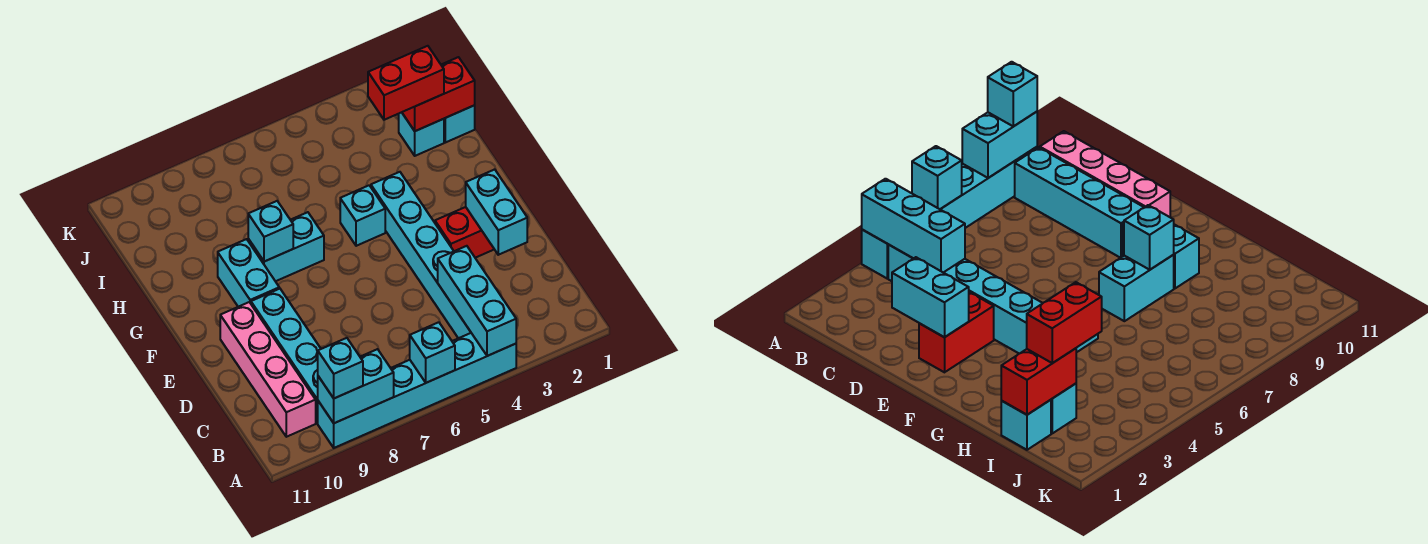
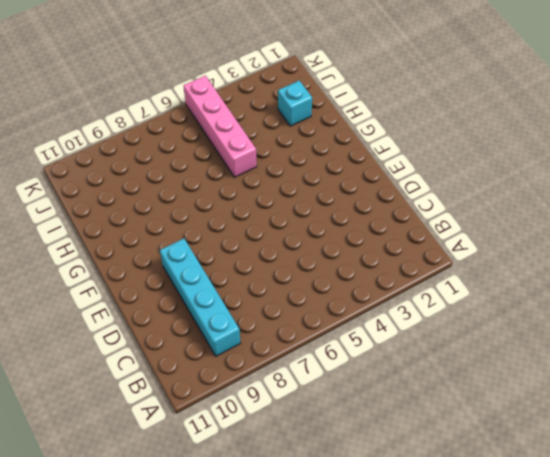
pink 1x4 brick [184,76,257,177] -> pink 1x4 brick moved to [220,302,316,437]
none -> cyan 1x6 brick [318,333,516,448]
none -> cyan 1x6 brick [371,172,471,338]
none -> red 1x2 brick [435,207,494,258]

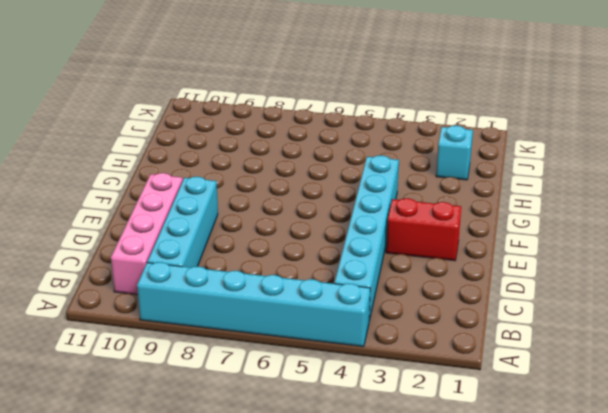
none -> cyan 1x2 brick [218,239,279,307]
none -> cyan 1x1 brick [340,185,385,246]
none -> cyan 1x2 brick [248,212,324,281]

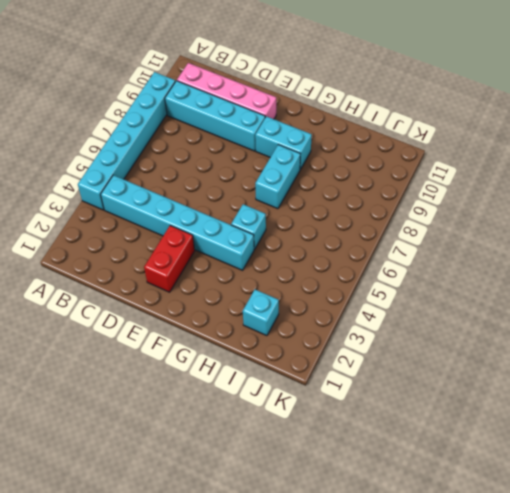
none -> cyan 1x1 brick [444,105,475,143]
none -> cyan 1x3 brick [438,246,516,356]
none -> cyan 1x1 brick [410,322,455,383]

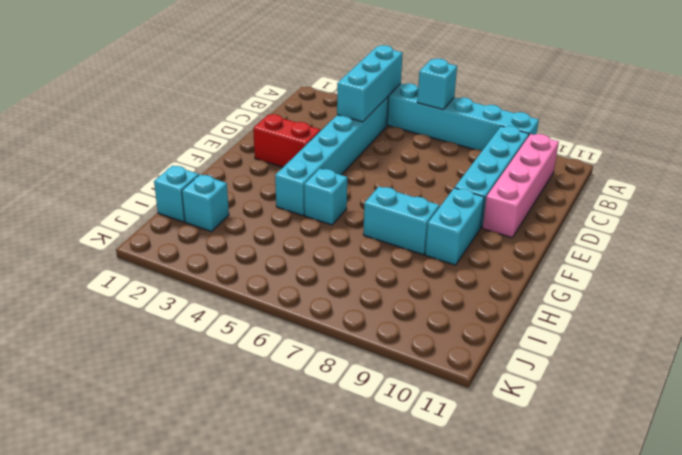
none -> cyan 1x2 brick [318,349,394,423]
none -> cyan 1x2 brick [466,169,527,255]
none -> cyan 1x1 brick [248,201,293,262]

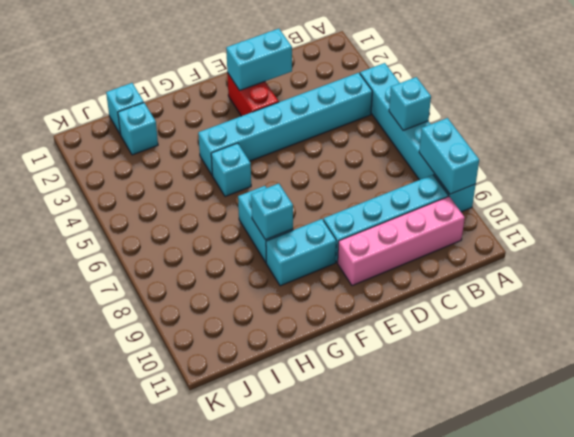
none -> cyan 1x3 brick [438,246,516,356]
none -> red 1x2 brick [402,57,475,131]
none -> cyan 1x1 brick [318,338,363,398]

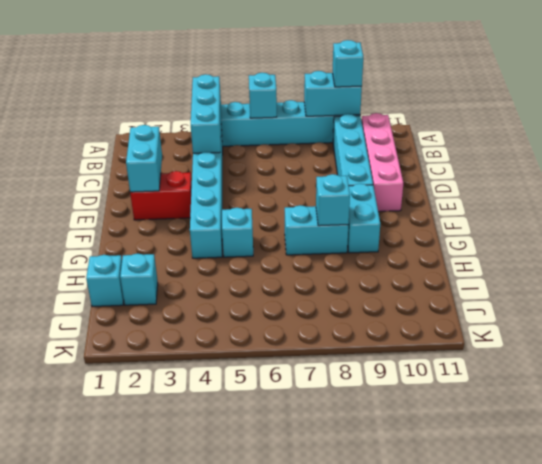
none -> red 1x2 brick [402,57,475,131]
none -> red 1x2 brick [368,46,444,120]

